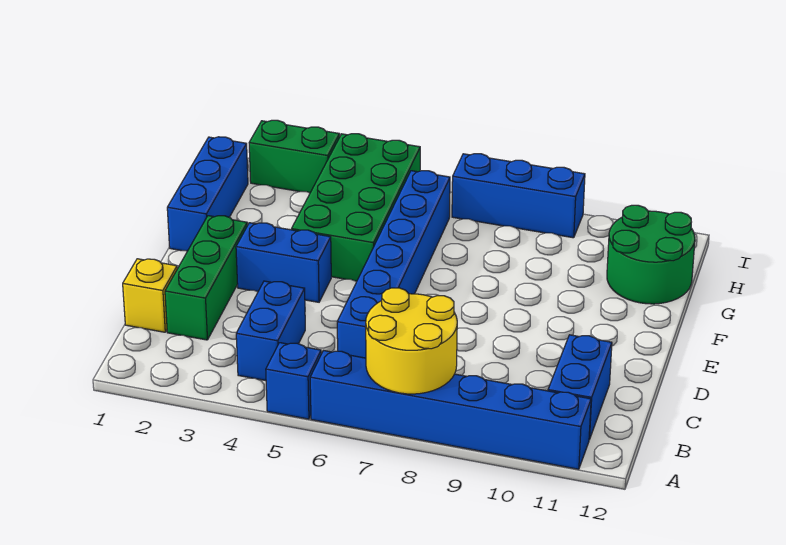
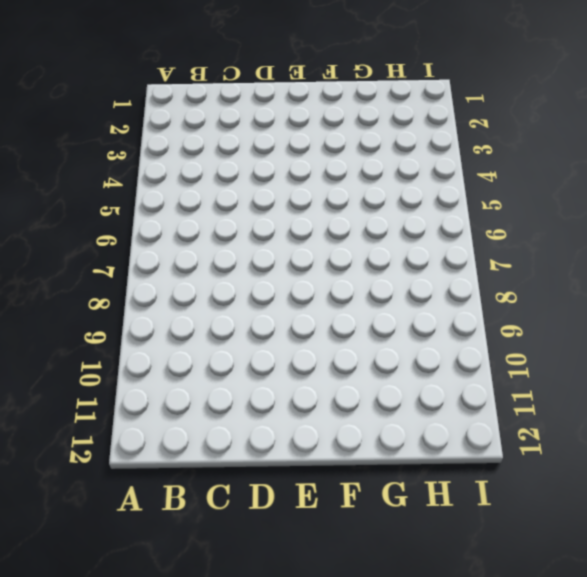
none -> blue 1x1 brick [266,343,321,419]
none -> blue 1x6 brick [310,351,591,469]
none -> blue 1x2 brick [236,281,305,381]

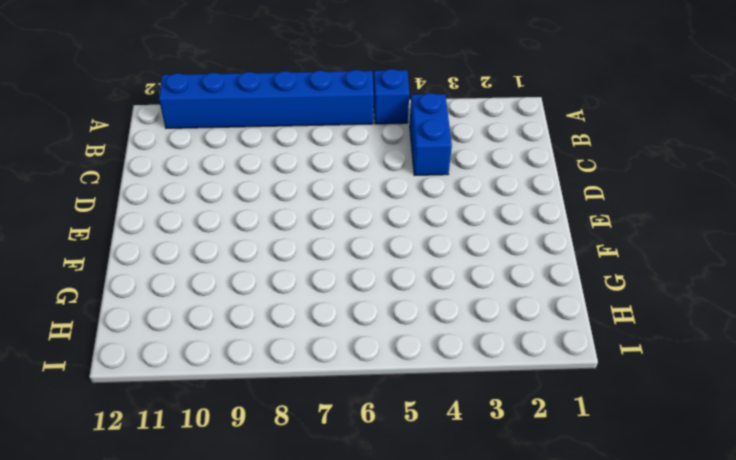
none -> blue 1x2 brick [548,335,612,440]
none -> yellow 1x1 brick [123,259,177,332]
none -> green 1x3 brick [165,216,247,340]

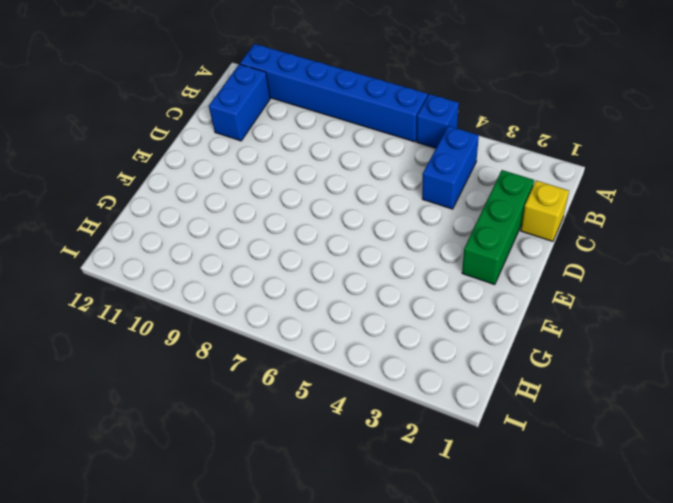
none -> blue 1x6 brick [337,171,450,358]
none -> blue 1x2 brick [236,223,331,302]
none -> blue 1x3 brick [167,137,248,251]

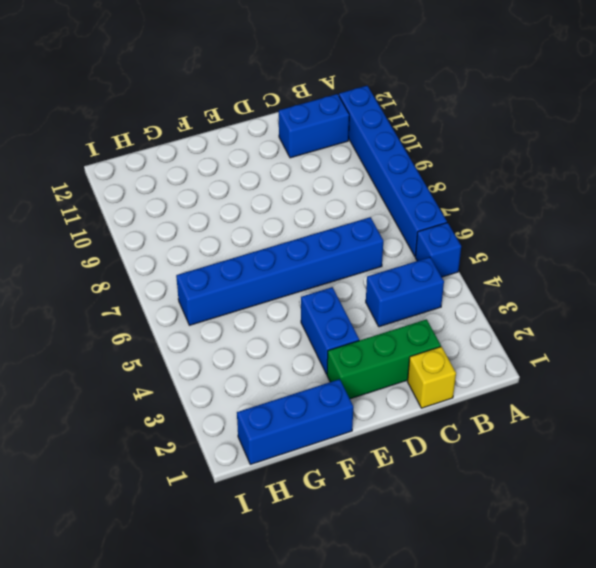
none -> green 2x4 brick [291,134,420,281]
none -> green 2x2 round brick [607,205,695,304]
none -> green 1x2 brick [249,120,340,193]

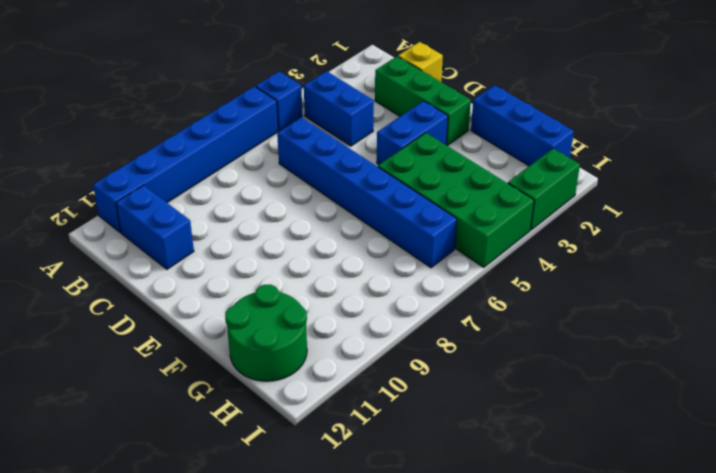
none -> blue 1x3 brick [452,154,585,238]
none -> yellow 2x2 round brick [366,288,457,394]

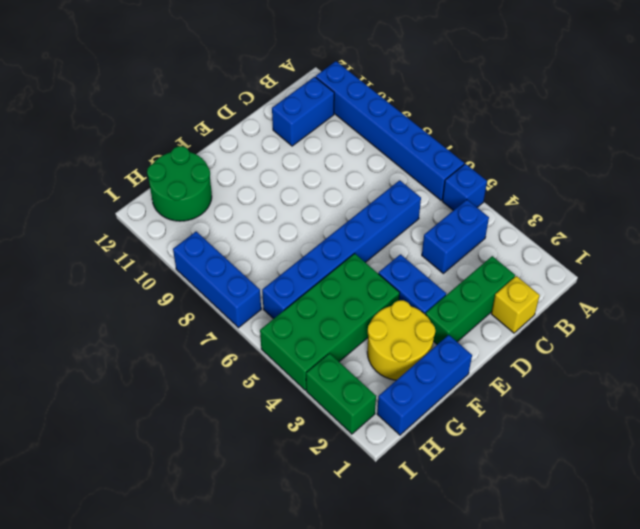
yellow 2x2 round brick [367,300,435,380] -> yellow 2x2 round brick moved to [366,288,457,394]

